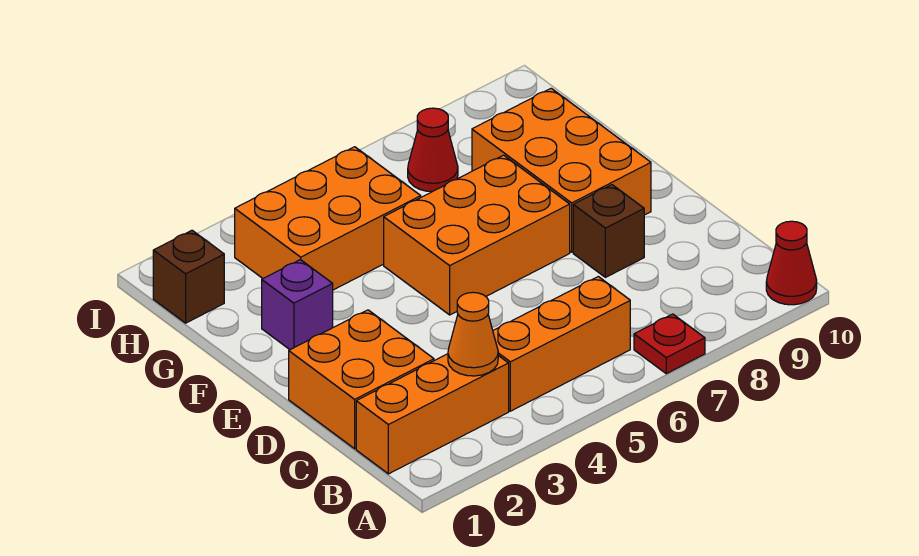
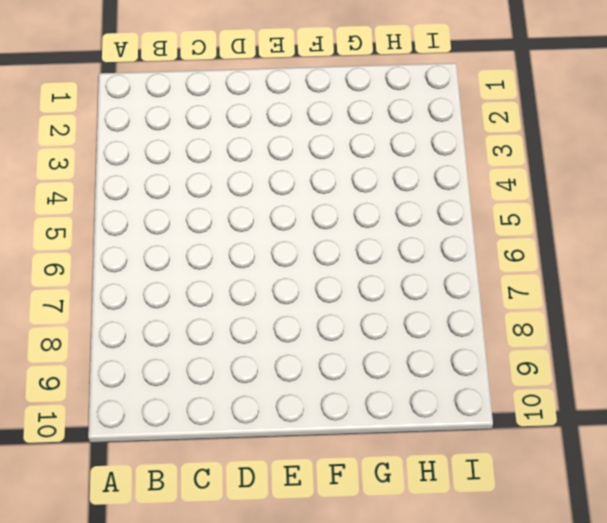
none -> red 1x1 plate [634,314,705,374]
none -> red 1x1 cone [766,221,817,305]
none -> orange 1x3 brick [356,354,509,474]

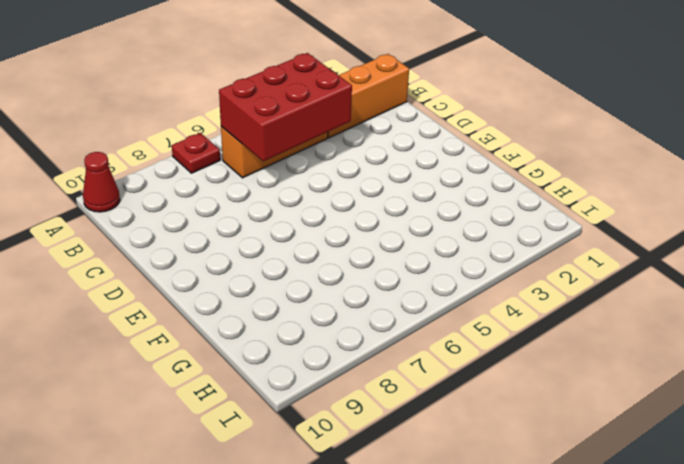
red 2x3 brick [219,53,352,161] -> none
none -> orange 2x2 brick [289,310,434,449]
none -> brown 1x1 brick [573,185,644,277]
none -> orange 2x3 brick [384,155,570,315]

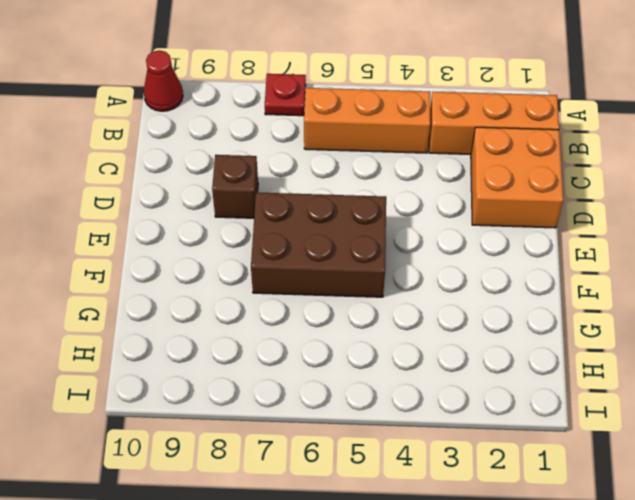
brown 2x3 brick [251,192,386,297] -> orange 2x3 brick [384,155,570,315]
none -> orange 2x3 brick [472,88,651,252]
none -> purple 1x1 brick [262,260,333,350]
none -> orange 2x3 brick [235,147,421,290]

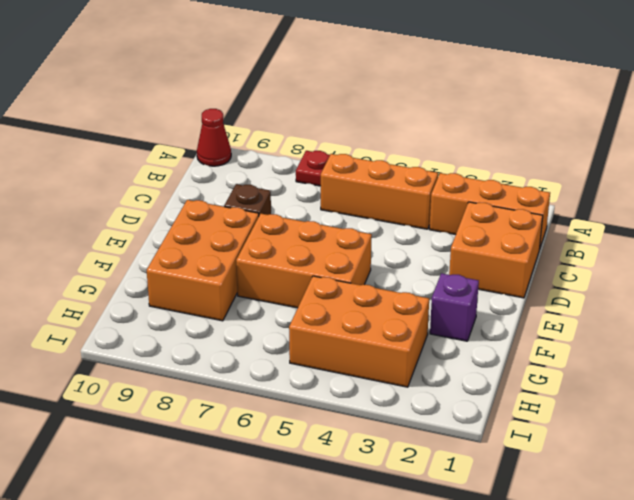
none -> brown 1x1 brick [153,230,224,323]
none -> red 1x1 cone [408,108,458,192]
none -> orange 1x1 cone [448,292,498,376]

